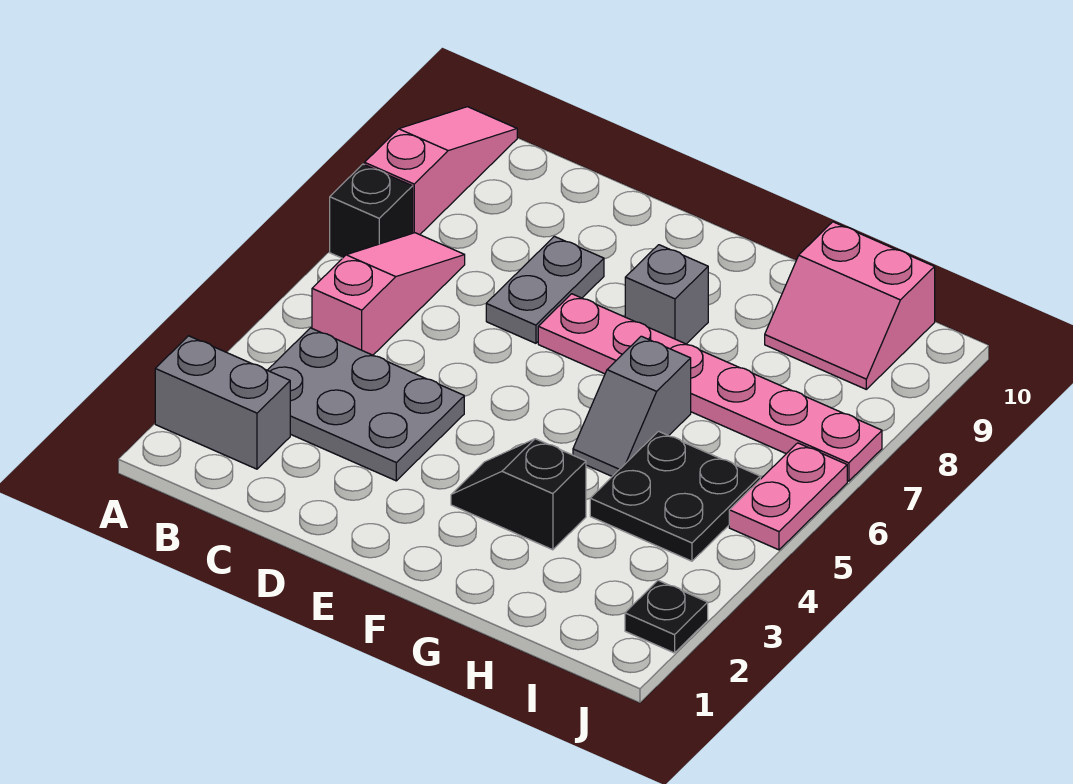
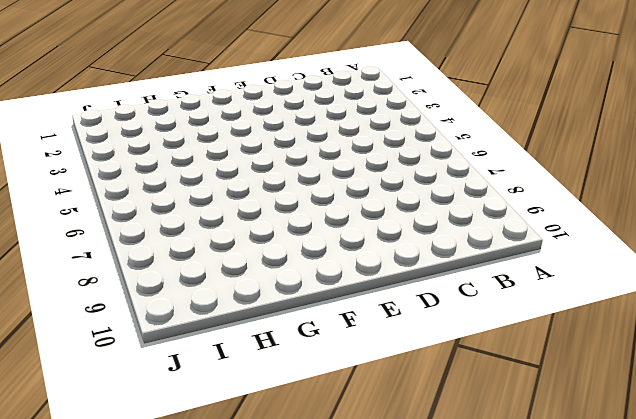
none -> grey 1x2 brick [155,336,290,469]
none -> black 1x1 brick [330,164,413,258]
none -> pink 1x3 slope [365,107,517,235]

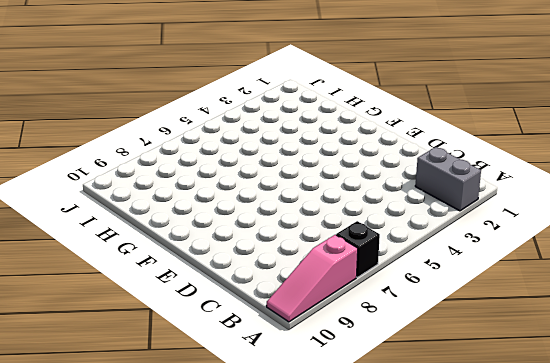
none -> grey 2x3 plate [267,328,464,481]
none -> pink 1x3 slope [312,233,465,355]
none -> grey 1x2 plate [486,236,604,343]

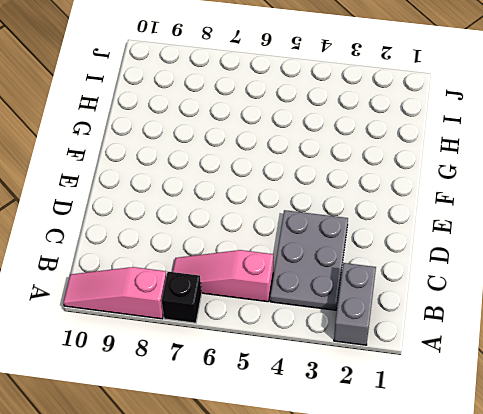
none -> grey 1x2 plate [486,236,604,343]
none -> pink 1x6 plate [538,294,882,481]
none -> black 1x2 slope [451,439,586,550]

